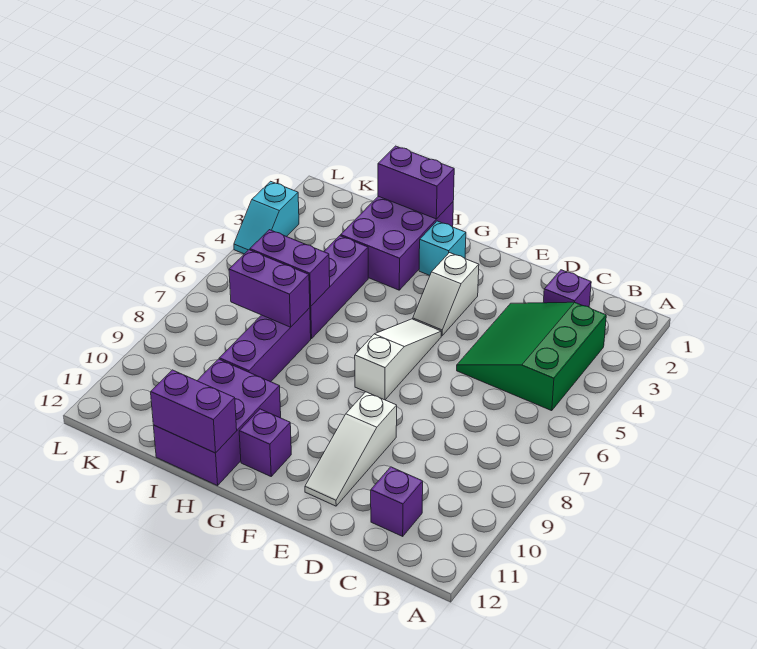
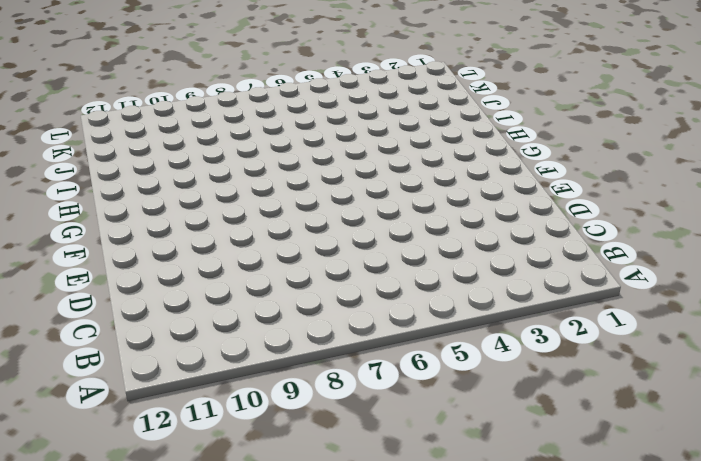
none -> green 3x3 slope [457,302,606,411]
none -> purple 1x1 brick [543,270,591,307]
none -> purple 1x1 brick [371,467,423,536]

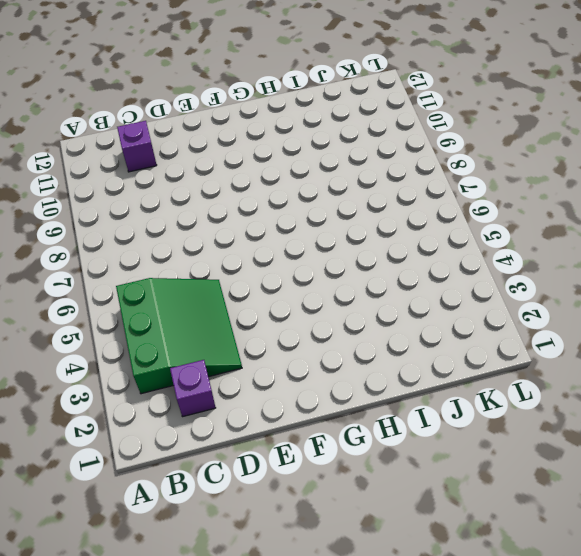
none -> white 1x3 slope [305,392,397,506]
none -> white 1x2 slope [413,253,479,336]
none -> white 1x3 slope [355,319,441,400]

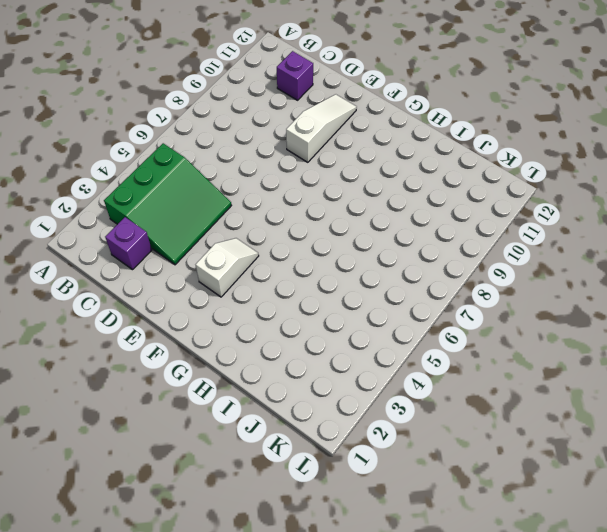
none -> white 1x3 slope [355,319,441,400]
none -> cyan 1x1 brick [419,221,466,275]
none -> purple 1x1 brick [239,409,291,476]

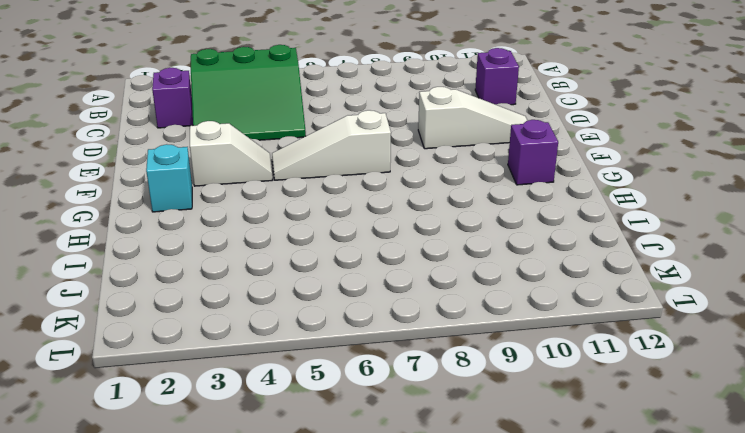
none -> purple 2x3 brick [341,196,453,290]
none -> purple 2x3 brick [153,359,281,486]
none -> purple 1x3 brick [310,236,368,339]

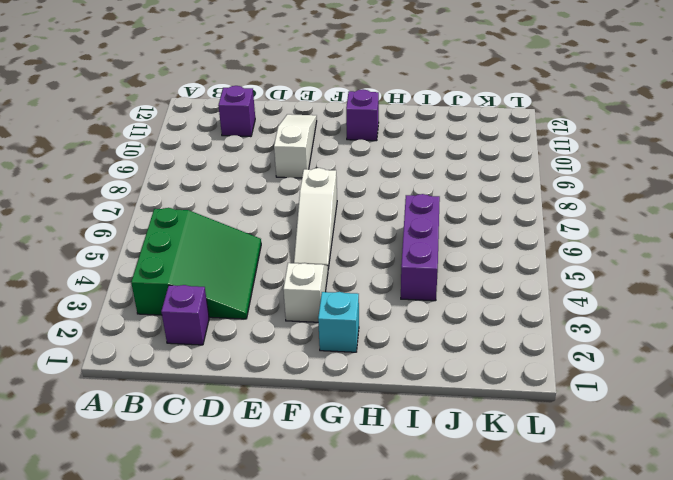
none -> purple 2x3 brick [341,196,453,290]
none -> purple 2x3 brick [153,359,281,486]
none -> purple 1x3 brick [219,308,311,382]

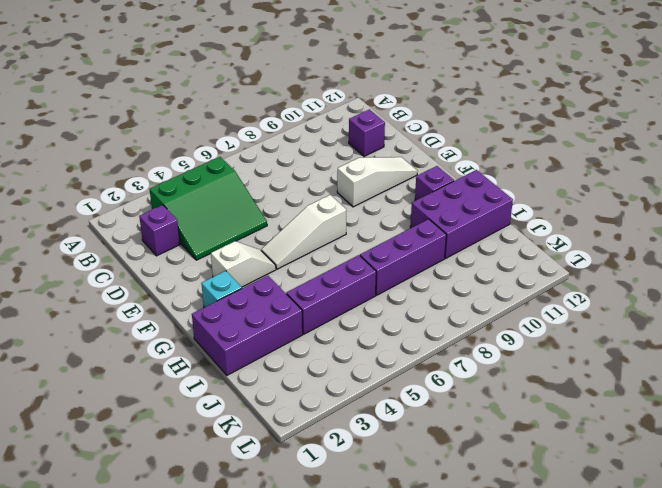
none -> cyan 1x2 slope [234,181,299,254]
none -> purple 1x2 brick [378,146,454,219]
none -> purple 1x2 brick [151,370,237,453]

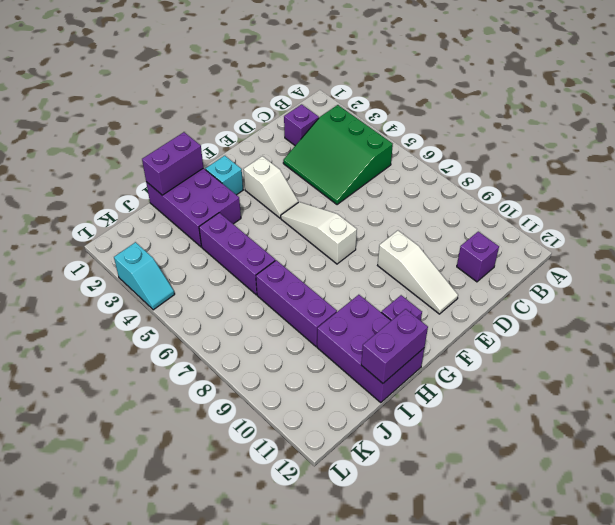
none -> purple 1x2 brick [250,230,330,306]
none -> purple 1x2 brick [229,250,310,327]

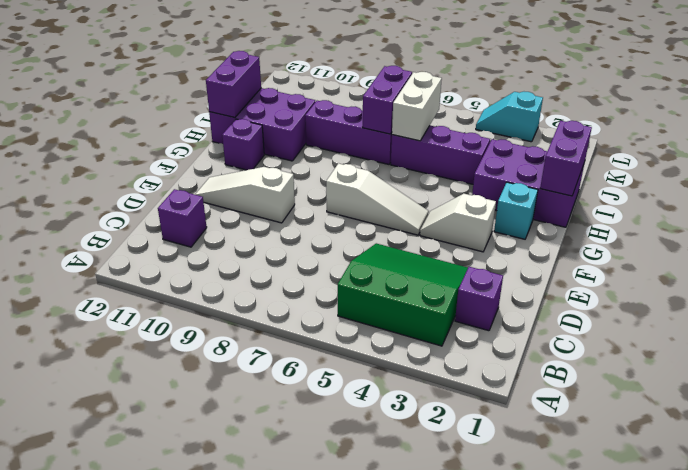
white 1x2 brick [392,72,442,141] -> purple 1x2 brick [250,230,330,306]

